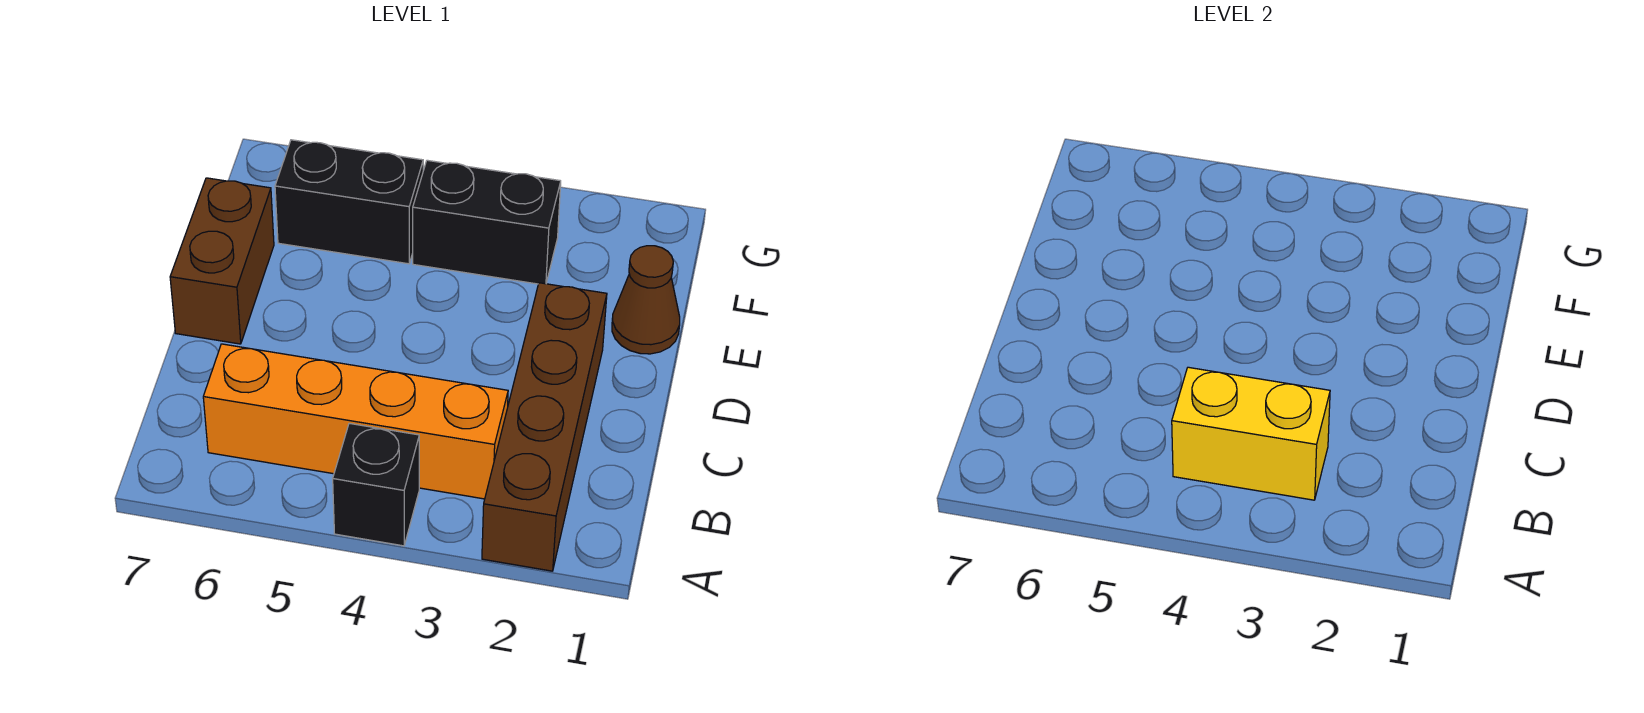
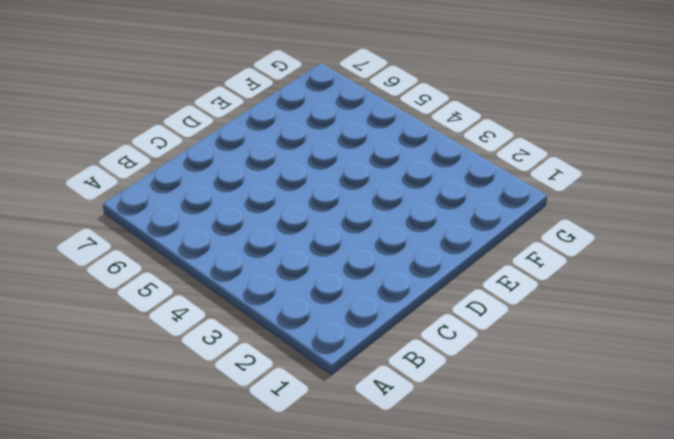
none -> brown 1x4 brick [482,283,607,571]
none -> black 1x1 brick [333,423,419,546]

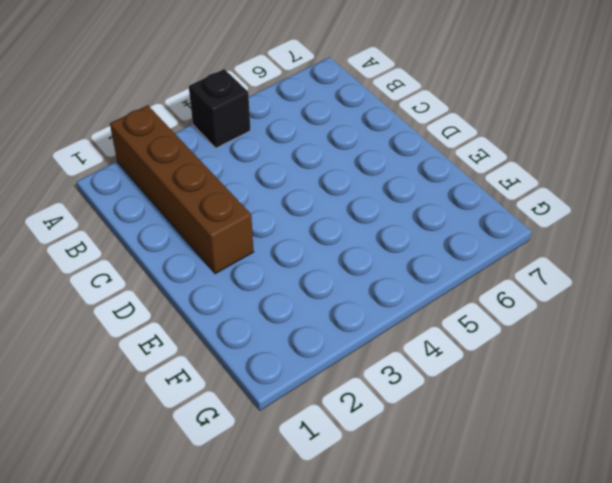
none -> orange 1x4 brick [203,344,508,499]
none -> brown 1x2 brick [170,178,274,344]

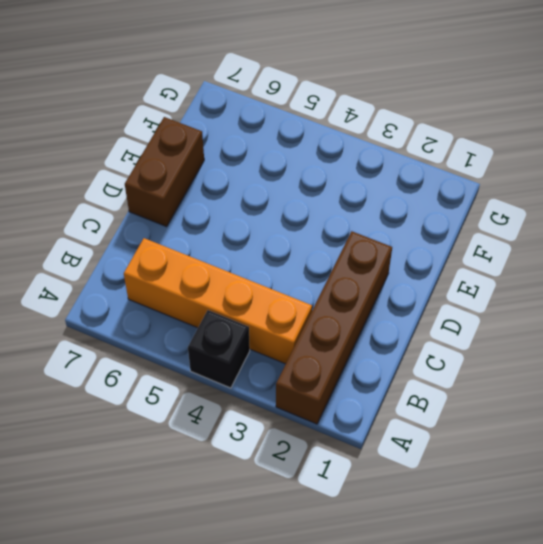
none -> brown 1x1 cone [612,246,680,354]
none -> black 1x2 brick [413,160,561,284]

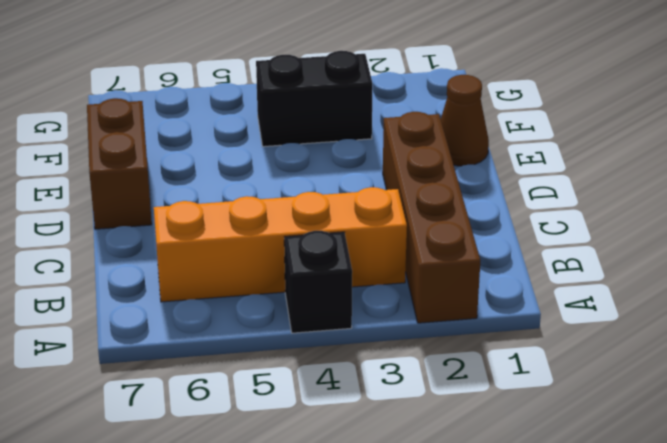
none -> black 1x2 brick [275,140,423,264]
none -> yellow 1x2 brick [1172,367,1330,500]

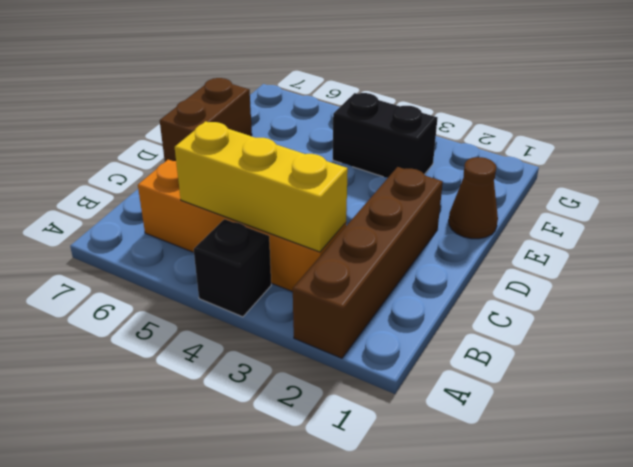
yellow 1x3 brick [175,121,348,252] -> yellow 1x2 brick [1172,367,1330,500]
none -> black 1x2 brick [275,140,423,264]

